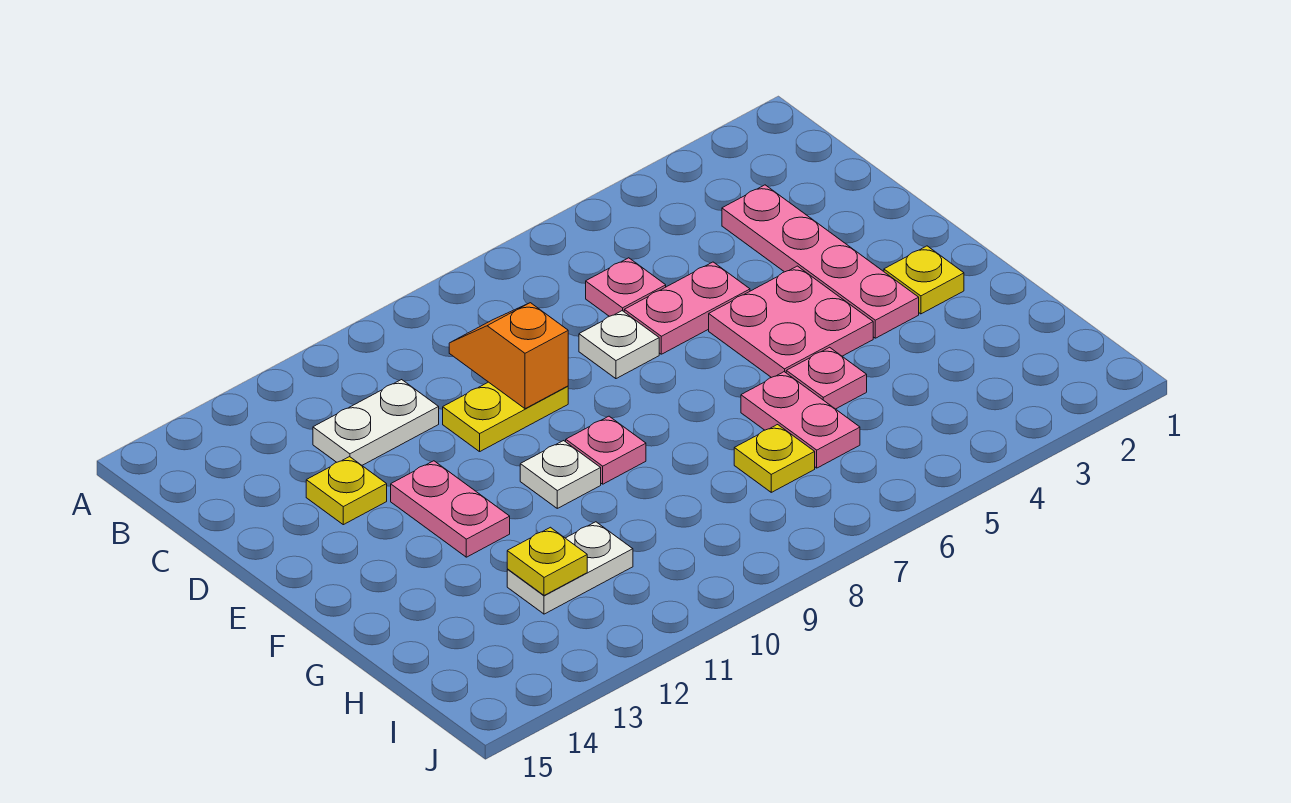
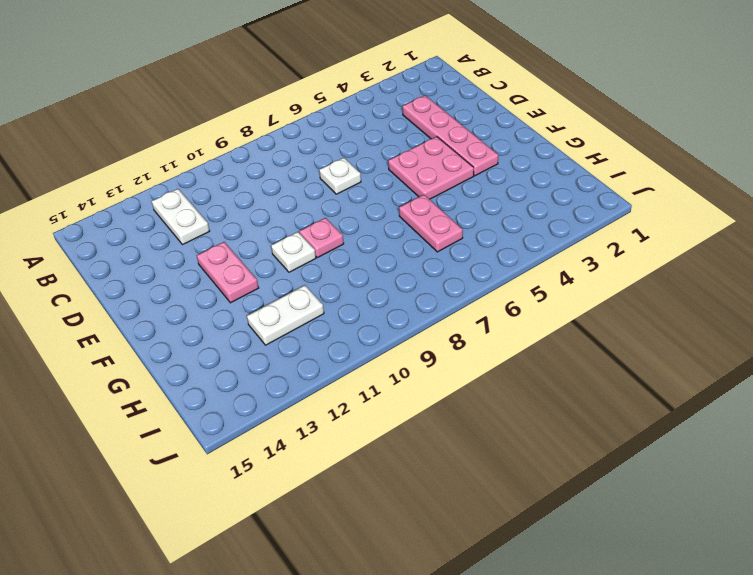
white 1x2 plate [152,189,209,245] -> white 1x2 plate turned to [313,380,439,465]
none -> pink 1x1 plate [586,258,666,316]
none -> pink 1x2 plate [624,262,750,354]
none -> yellow 1x2 plate [443,382,568,452]

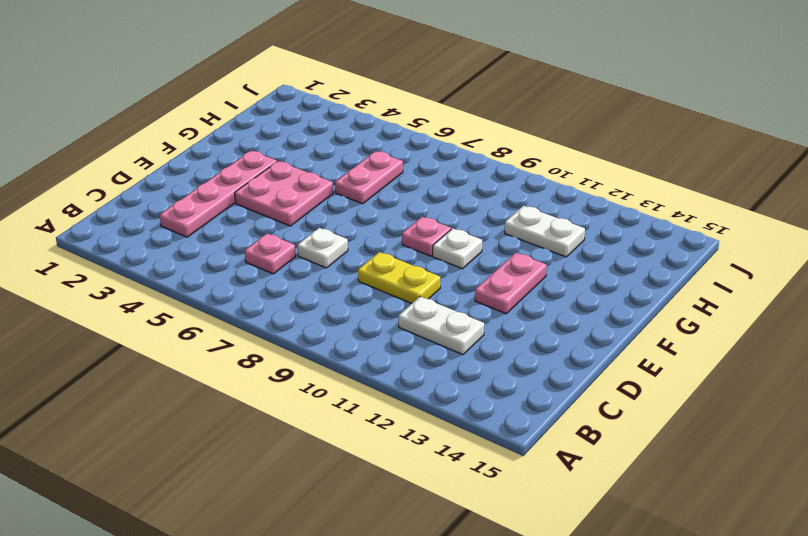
none -> pink 1x2 plate [624,262,750,354]
none -> yellow 1x1 plate [306,457,387,525]
none -> yellow 1x1 plate [884,246,964,314]

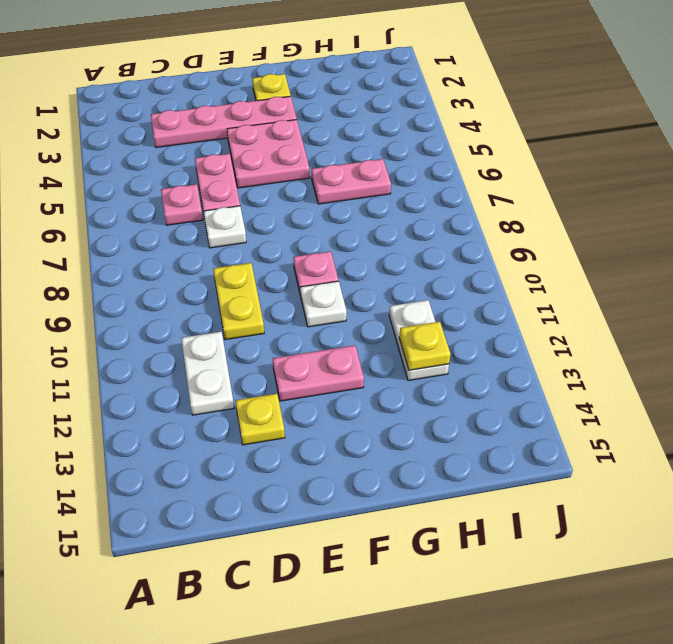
none -> pink 1x1 plate [786,347,867,409]
none -> yellow 1x1 plate [734,425,815,492]
none -> orange 1x2 slope [449,303,568,409]

